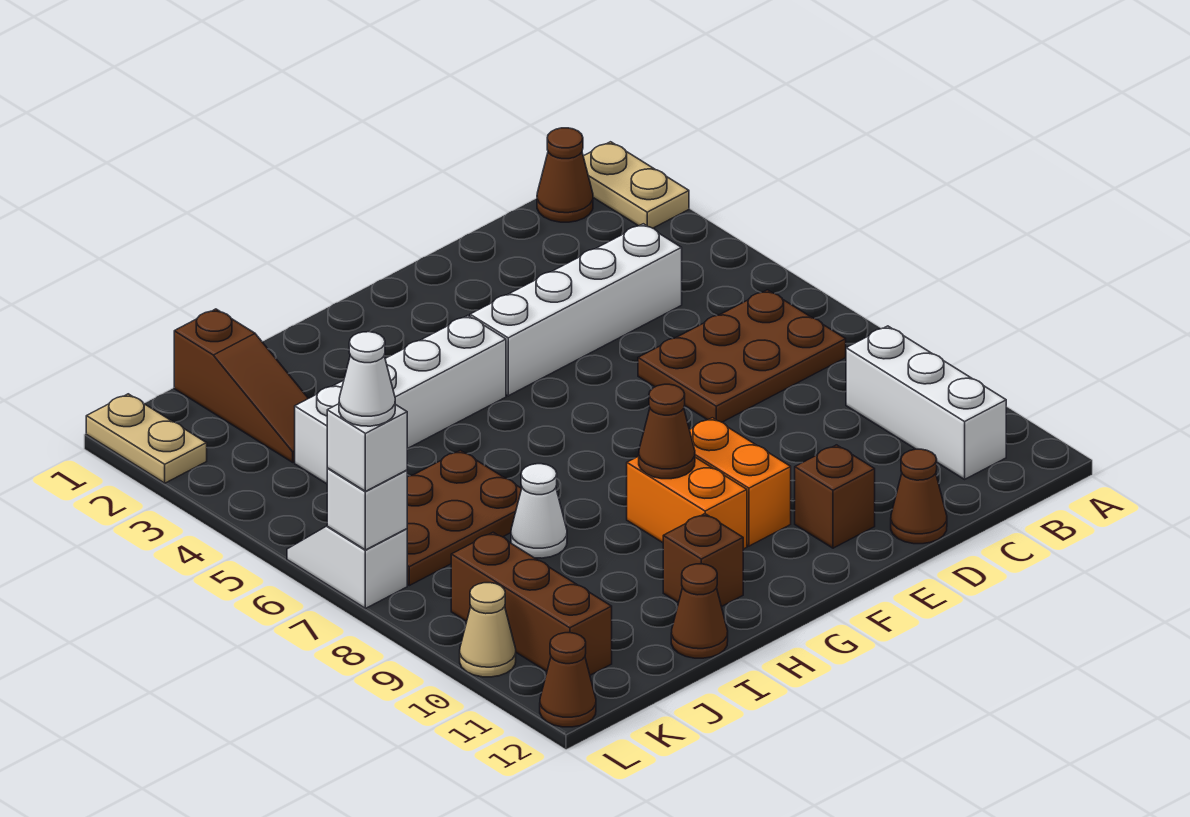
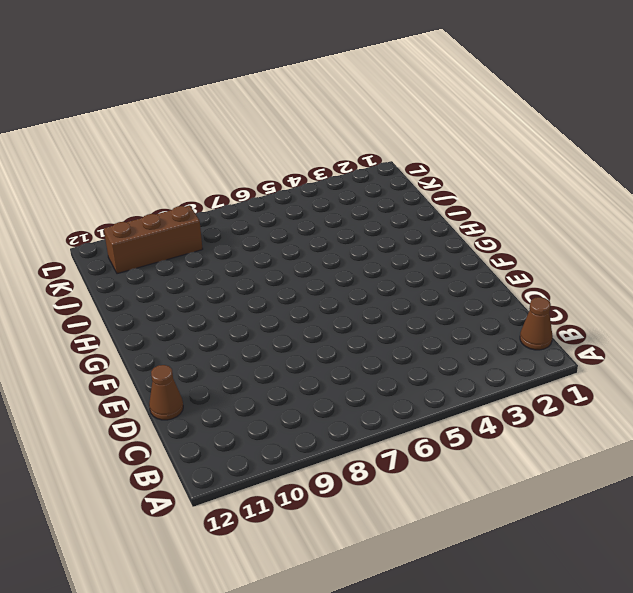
none -> tan 1x2 plate [583,142,689,228]
none -> brown 2x3 plate [638,290,846,422]
none -> white 1x3 brick [846,326,1006,479]

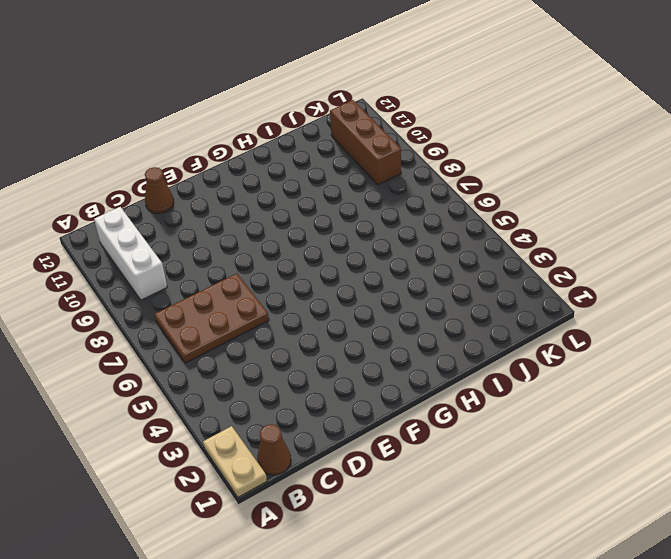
none -> white 1x4 brick [470,224,682,396]
none -> brown 1x1 brick [795,445,875,548]
none -> orange 1x2 brick [690,418,791,546]

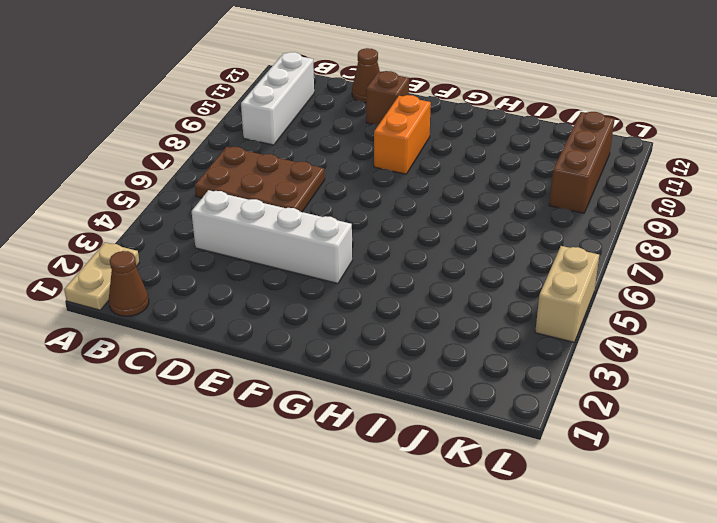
tan 1x2 brick [535,246,599,342] -> none
none -> white 1x4 brick [295,315,506,484]
none -> orange 1x2 brick [627,456,747,549]
none -> brown 1x1 brick [663,514,743,607]

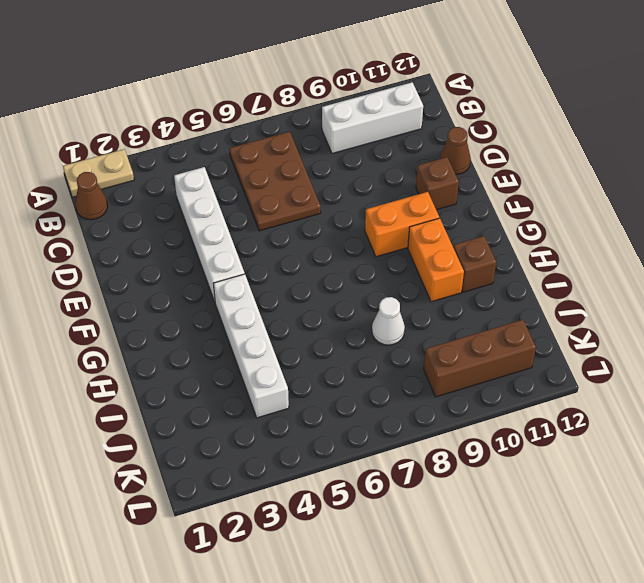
orange 1x2 brick [408,218,464,302] -> orange 1x2 brick turned to [627,456,747,549]
none -> brown 2x3 plate [407,450,522,586]
none -> brown 1x1 cone [671,564,728,658]
none -> brown 1x3 slope [174,309,308,462]

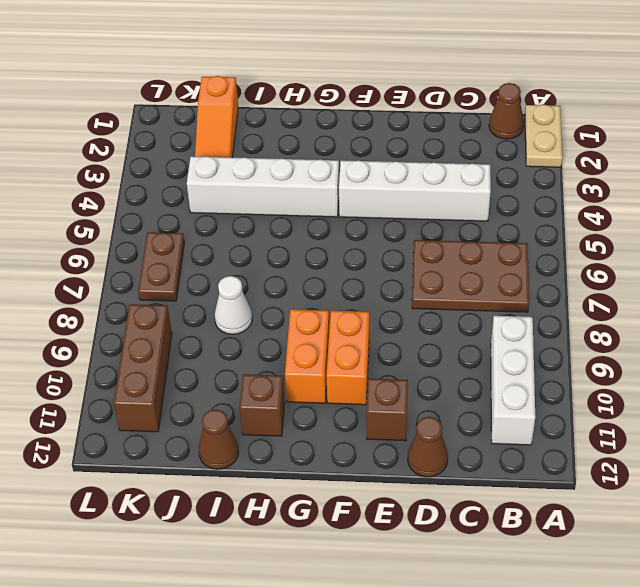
orange 1x3 slope [195,76,238,158] -> brown 1x3 slope [174,309,308,462]
brown 1x2 plate [138,232,184,301] -> brown 2x3 plate [407,450,522,586]
none -> tan 1x2 plate [86,394,207,483]
none -> white 1x2 slope [287,526,407,609]
none -> tan 1x1 cone [460,583,516,677]

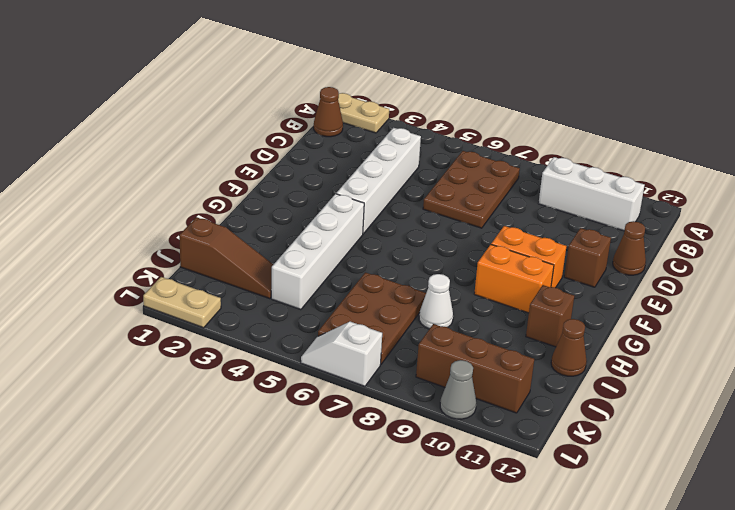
grey 1x1 cone [440,360,476,419] -> tan 1x1 cone [460,583,516,677]
none -> brown 1x1 cone [540,633,596,727]
none -> brown 1x1 cone [639,384,695,479]
none -> white 1x1 brick [327,468,407,550]

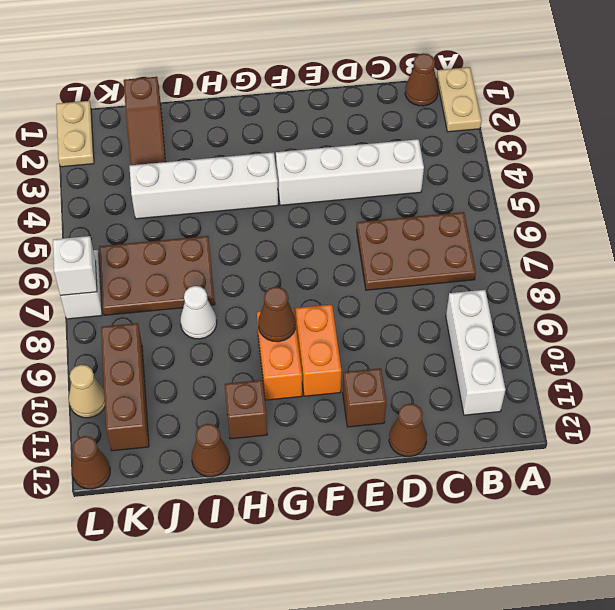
none -> white 1x1 brick [327,404,407,491]
none -> white 1x1 cone [339,332,395,426]

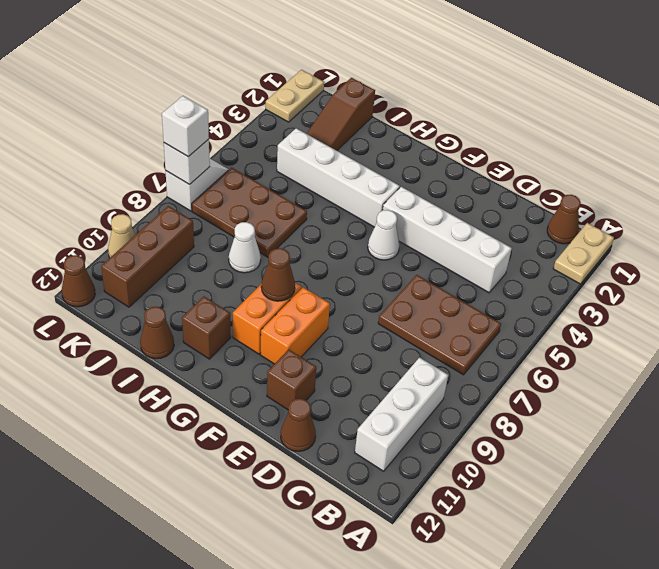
white 1x1 cone [368,210,400,260] -> white 1x1 cone moved to [339,332,395,426]

